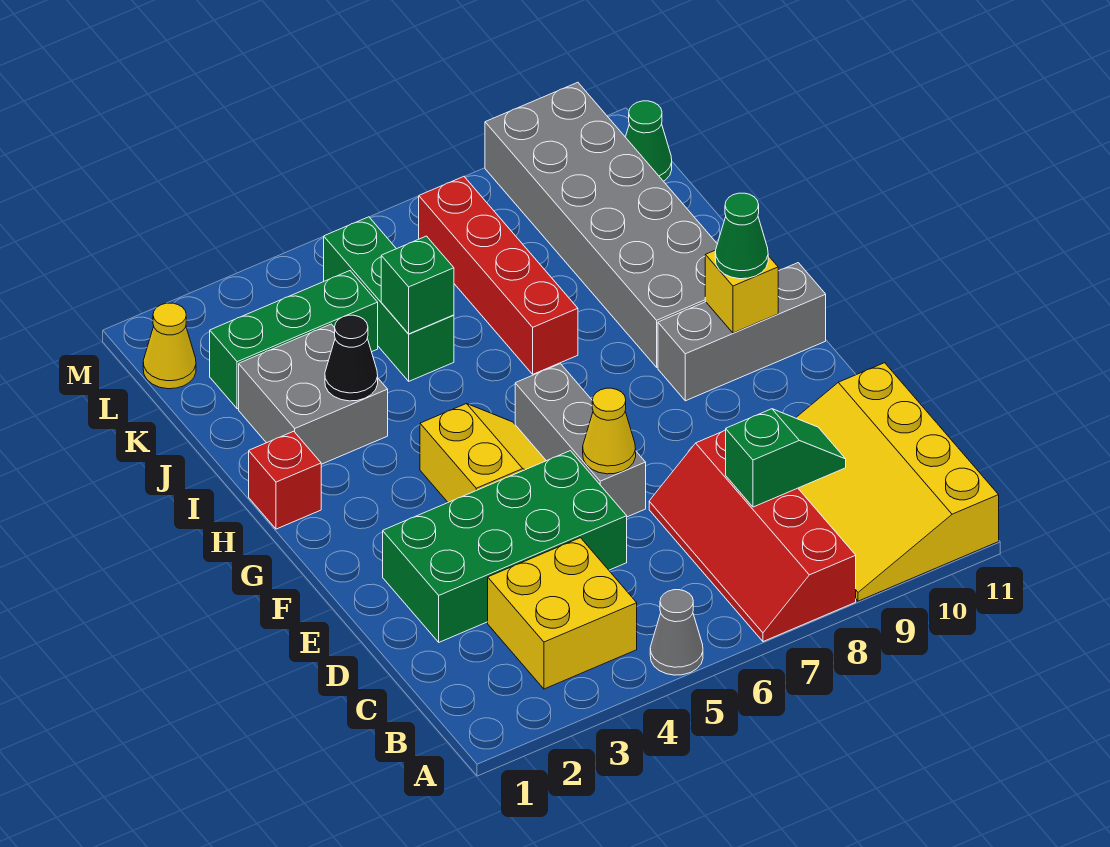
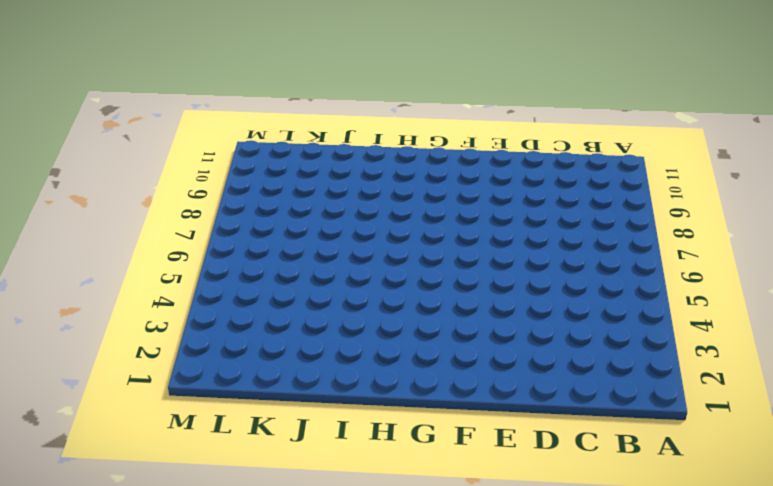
none -> grey 1x1 cone [650,590,703,675]
none -> red 2x4 slope [649,430,856,642]
none -> yellow 3x4 slope [796,363,999,601]

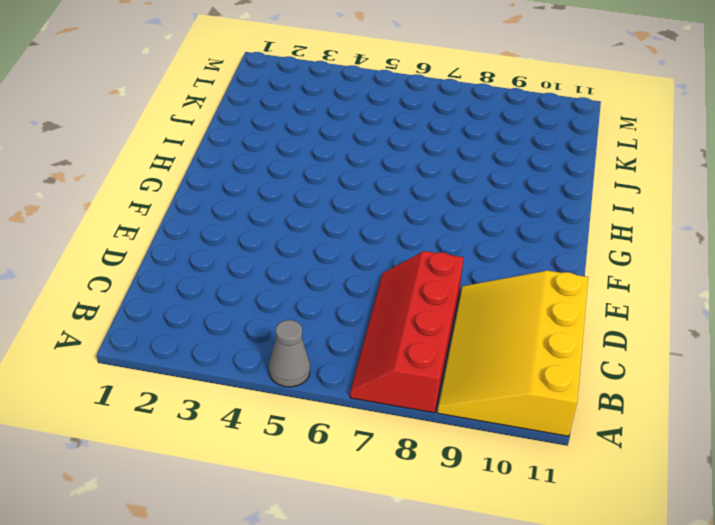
none -> yellow 2x2 brick [488,538,637,689]
none -> green 2x4 brick [383,451,627,642]
none -> grey 1x3 brick [515,364,646,517]

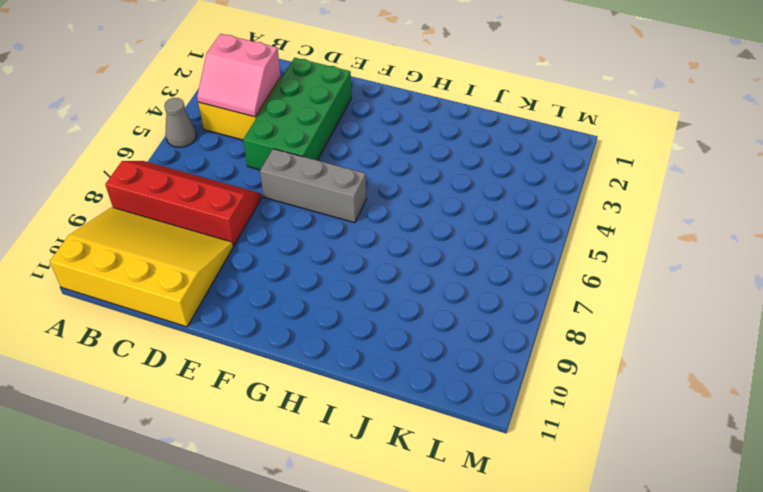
pink 2x2 slope [197,34,281,117] -> none
none -> yellow 2x2 slope [420,404,546,502]
none -> grey 1x3 brick [658,263,826,401]
none -> red 1x1 brick [249,431,321,529]

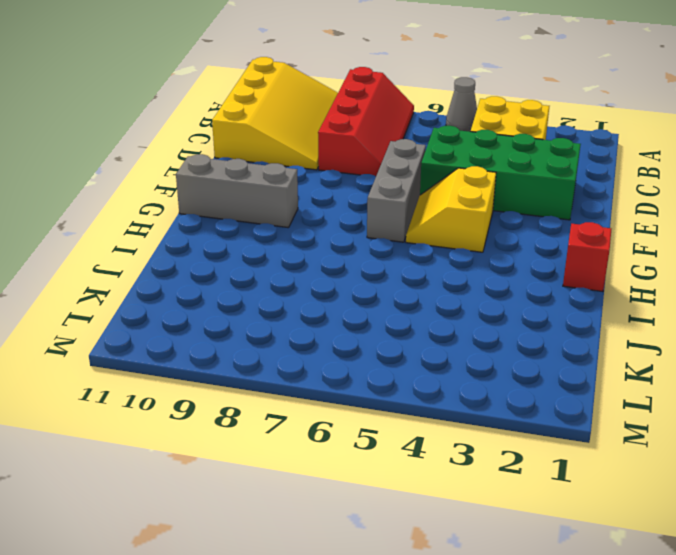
none -> grey 2x6 brick [485,82,717,367]
none -> grey 2x2 brick [239,324,388,464]
none -> red 1x4 brick [419,177,578,374]

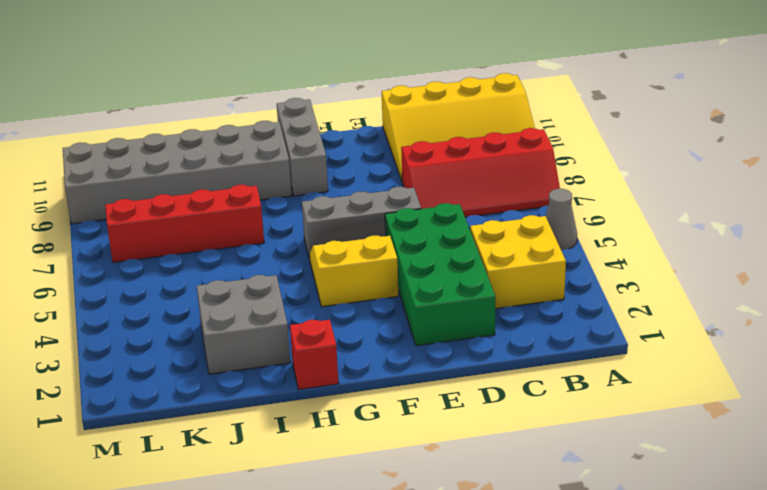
none -> green 1x3 brick [324,217,454,381]
none -> green 1x3 brick [210,271,378,409]
none -> yellow 1x1 cone [143,303,196,389]

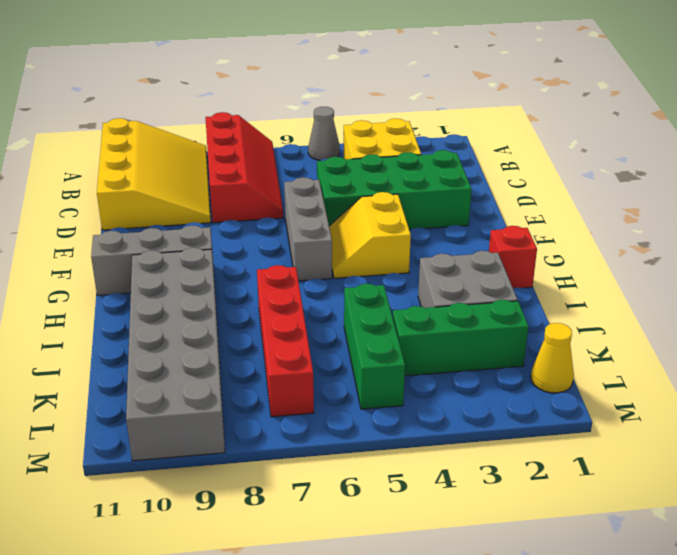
none -> green 1x1 cone [626,101,672,181]
none -> green 1x2 slope [726,409,846,507]
none -> yellow 1x1 cone [583,388,636,474]

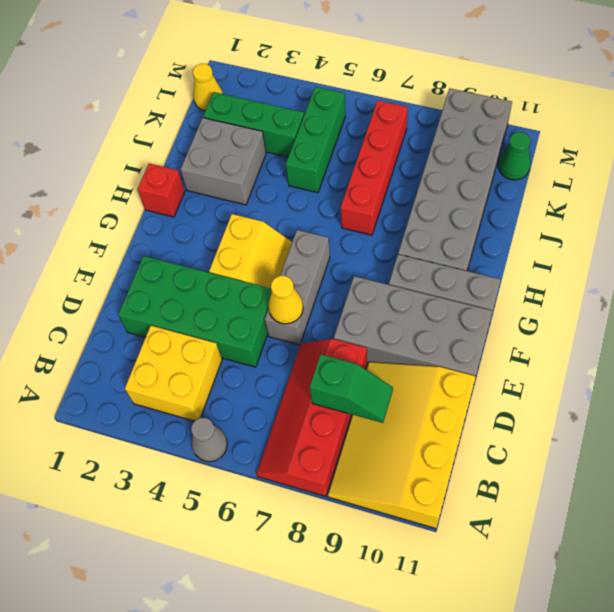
grey 2x4 brick [334,276,493,376] -> none
none -> yellow 1x1 brick [705,250,778,333]
none -> black 1x1 cone [325,315,378,401]
none -> green 1x1 brick [381,236,454,334]

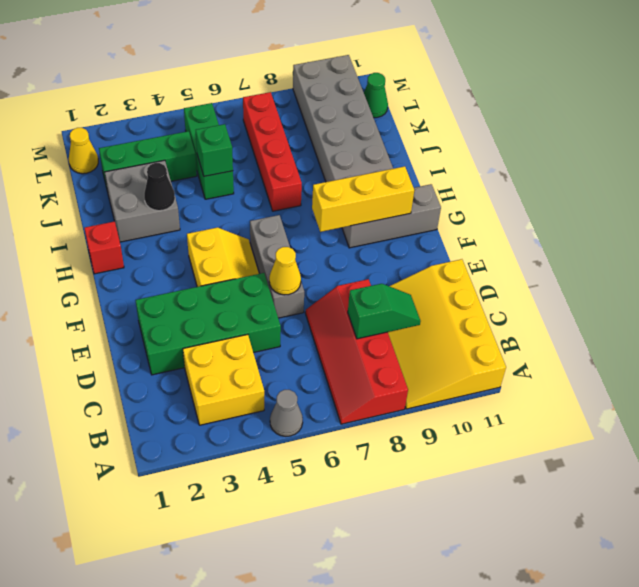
yellow 1x3 brick [312,166,414,232] -> yellow 1x1 brick [705,250,778,333]
none -> green 1x1 cone [715,193,768,279]

